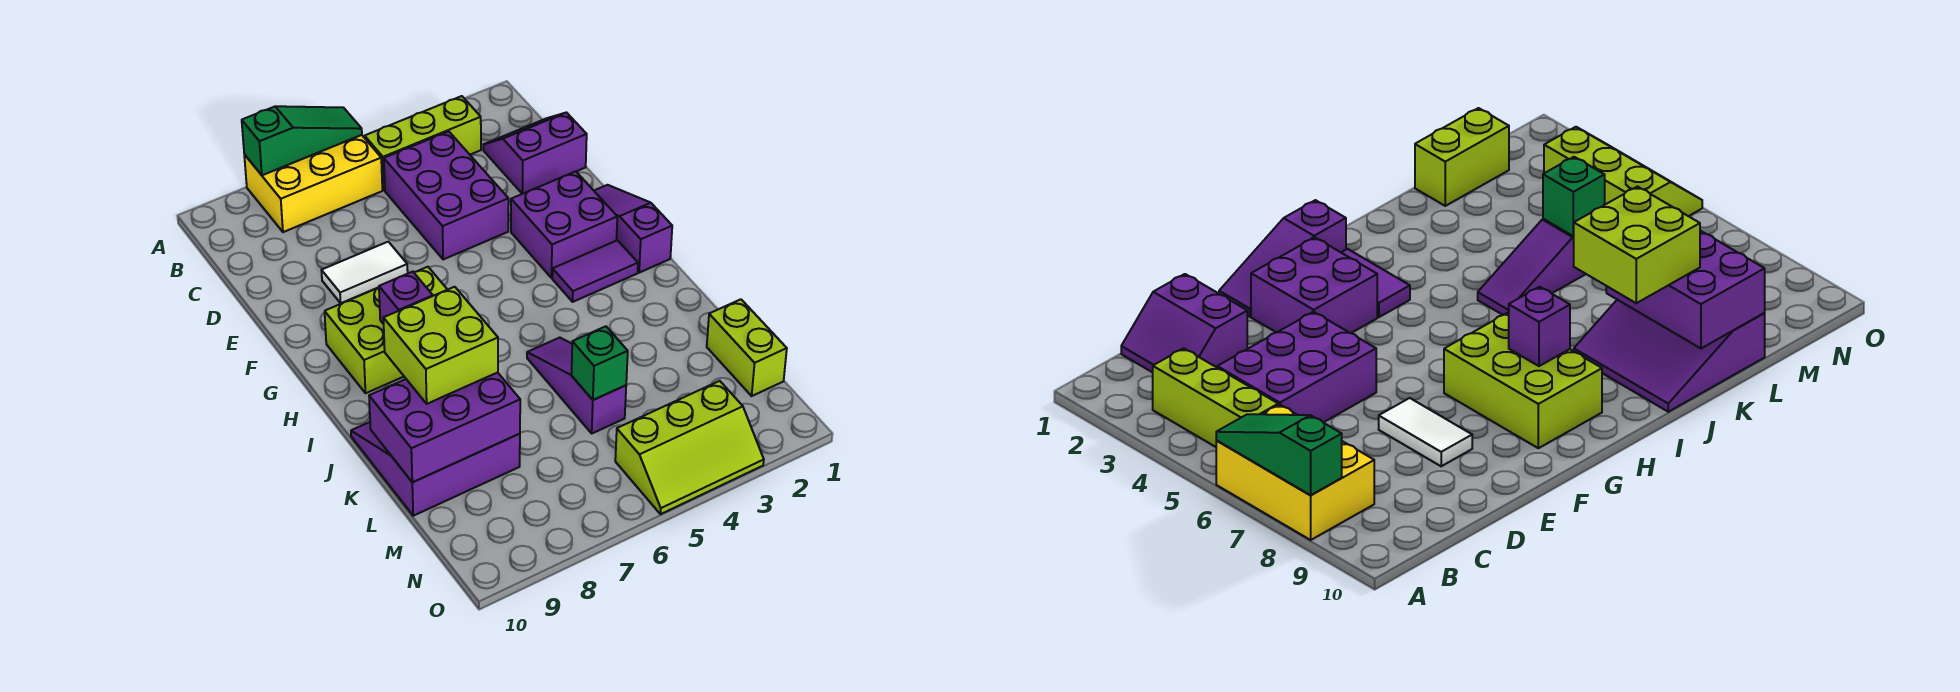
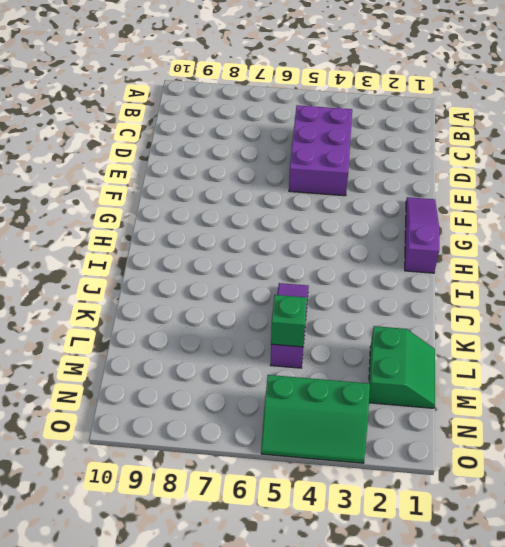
green 2x2 slope [369,326,435,408] -> lime 1x2 brick [707,299,787,396]
green 2x3 slope [261,375,370,463] -> lime 2x3 slope [615,381,764,514]
none -> yellow 2x3 brick [244,135,382,232]
none -> lime 1x3 brick [365,96,481,190]
none -> purple 2x2 slope [483,112,587,194]

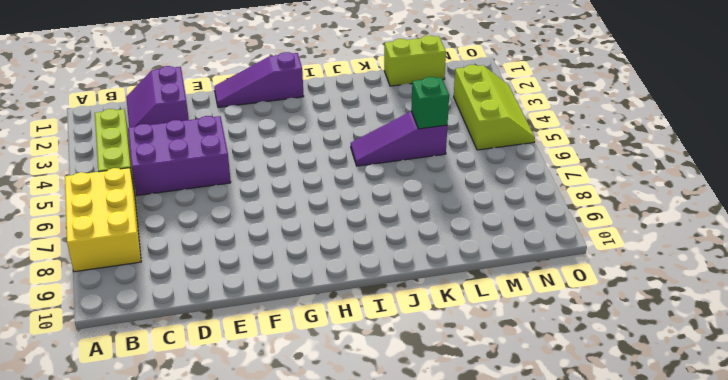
none -> white 1x2 tile [321,242,408,303]
none -> purple 2x2 brick [511,171,617,278]
none -> lime 2x3 brick [325,267,447,393]

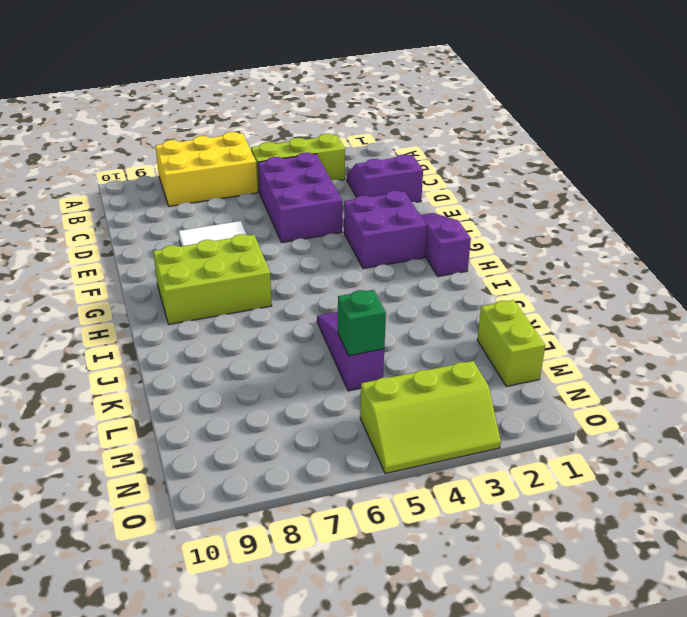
none -> purple 1x2 tile [552,240,638,302]
none -> purple 3x3 slope [351,422,520,516]
none -> green 1x3 slope [242,106,362,175]

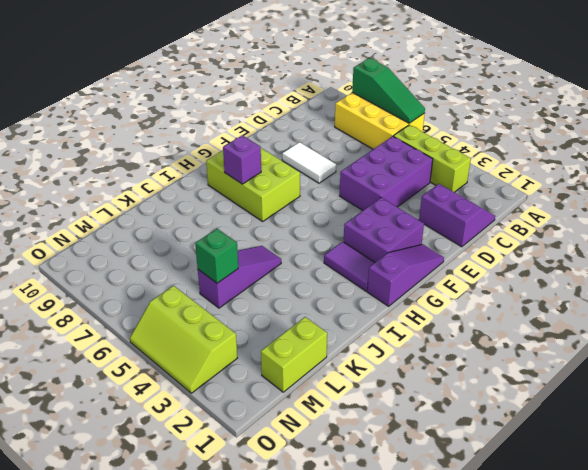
none -> purple 3x3 slope [351,422,520,516]
none -> purple 2x3 brick [369,373,520,482]
none -> lime 2x2 brick [383,287,498,404]

